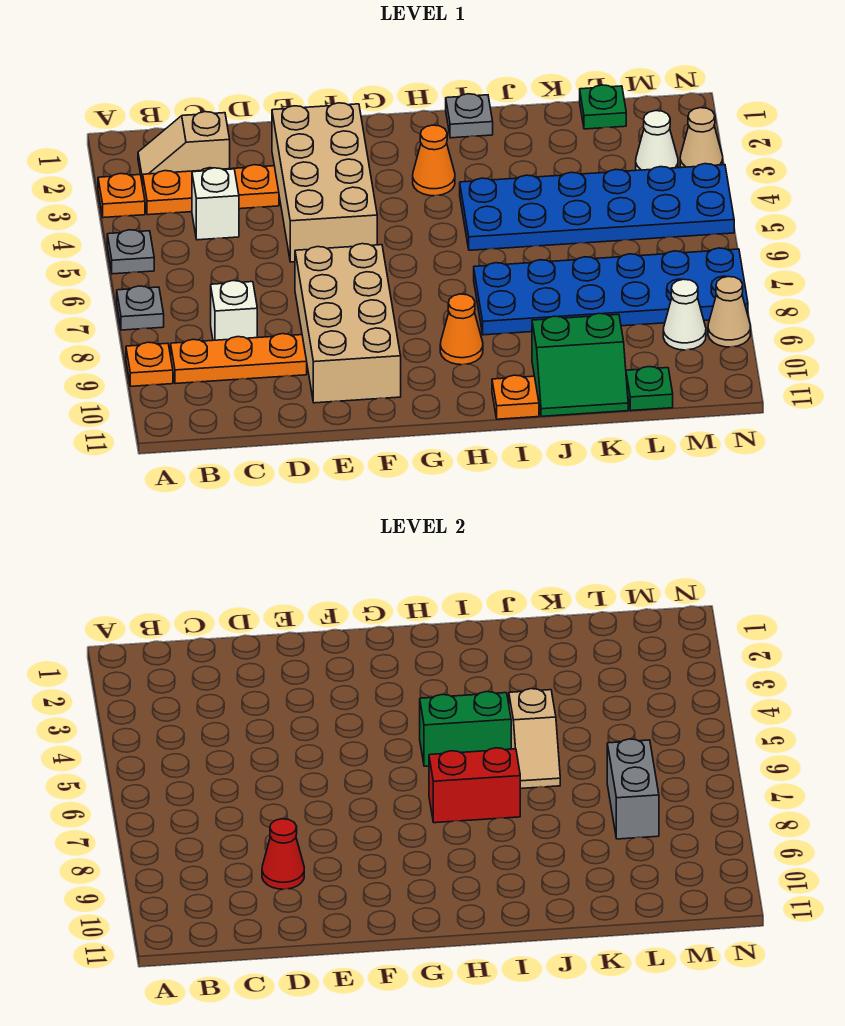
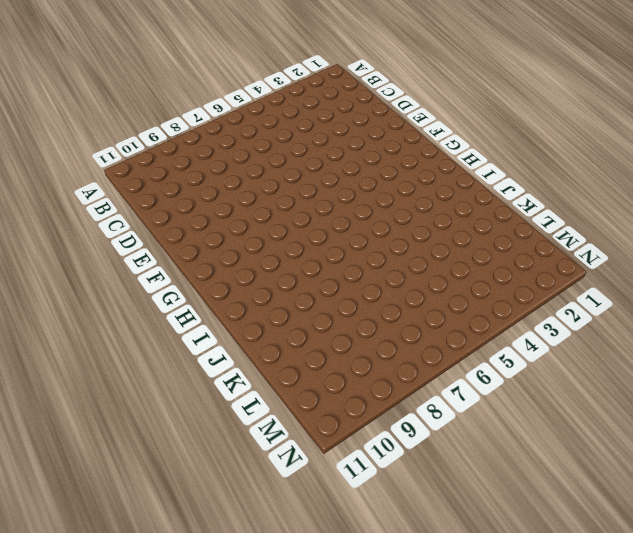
none -> orange 1x1 plate [98,174,145,218]
none -> grey 1x1 plate [107,230,154,274]
none -> grey 1x1 plate [117,286,164,330]

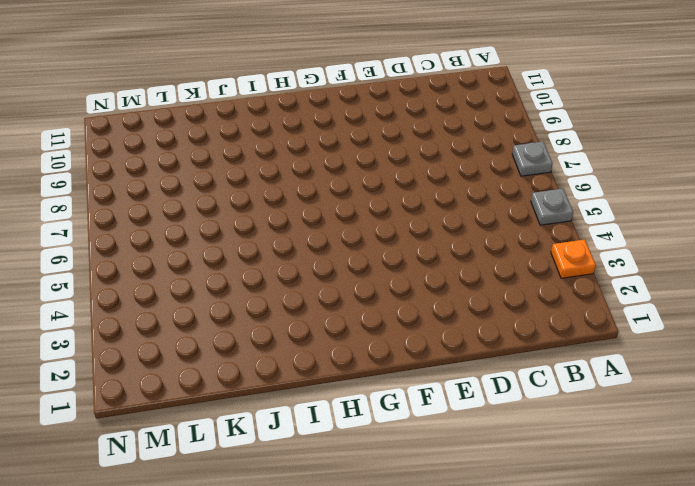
none -> orange 1x1 plate [126,342,173,386]
none -> tan 1x2 slope [138,112,230,186]
none -> orange 1x3 plate [143,165,279,215]

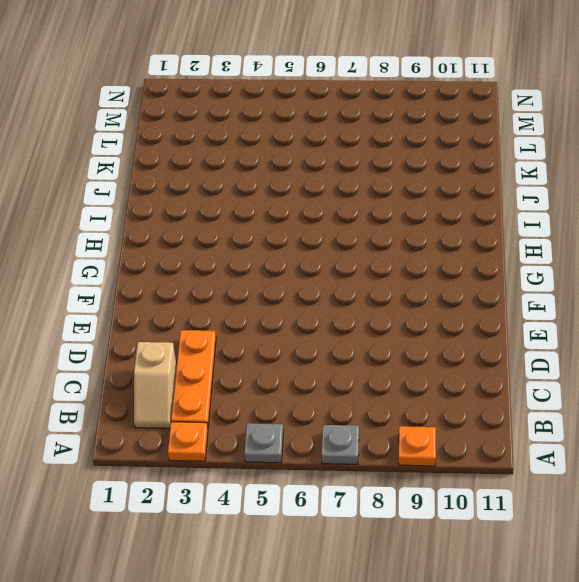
none -> orange 1x3 plate [171,334,307,384]
none -> white 1x1 brick [192,168,239,240]
none -> white 1x1 brick [211,281,257,340]

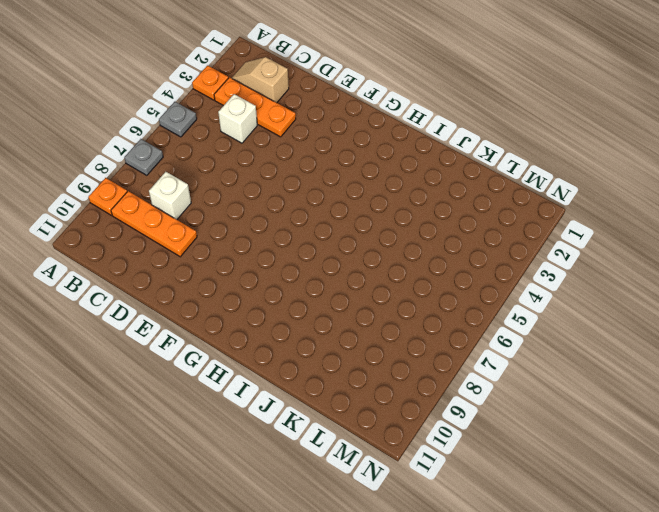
none -> tan 2x4 brick [272,103,377,262]
none -> tan 2x4 brick [295,244,401,403]
none -> orange 1x1 cone [413,125,455,196]

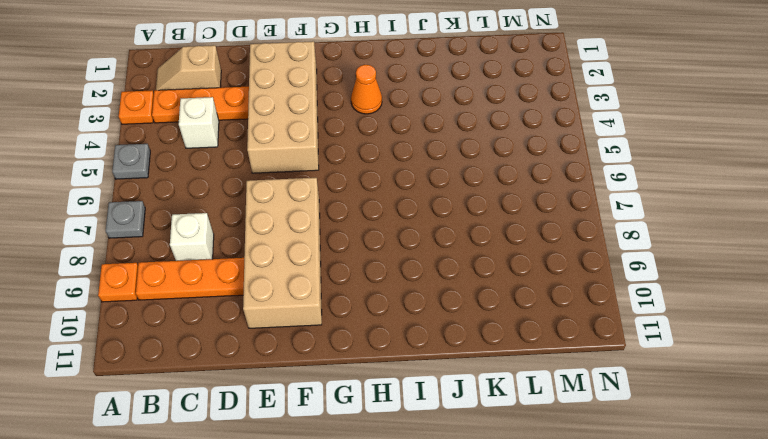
none -> orange 1x1 cone [440,294,483,365]
none -> grey 1x1 plate [446,94,493,138]
none -> blue 2x6 plate [460,164,734,250]

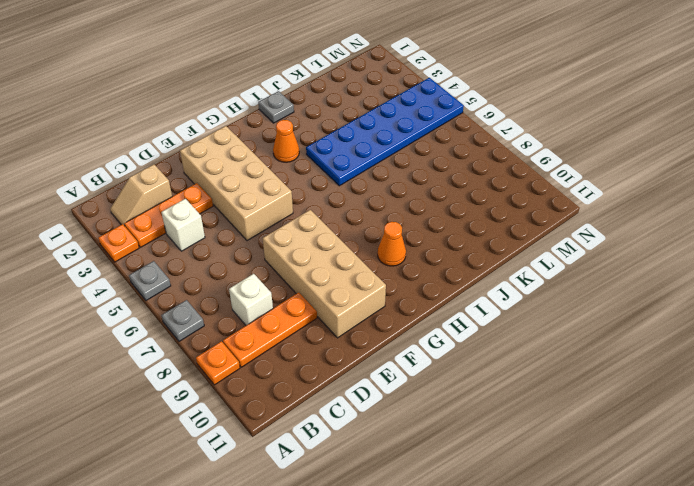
none -> blue 2x6 plate [474,248,748,335]
none -> orange 1x1 plate [492,375,539,419]
none -> green 2x2 slope [532,313,628,416]

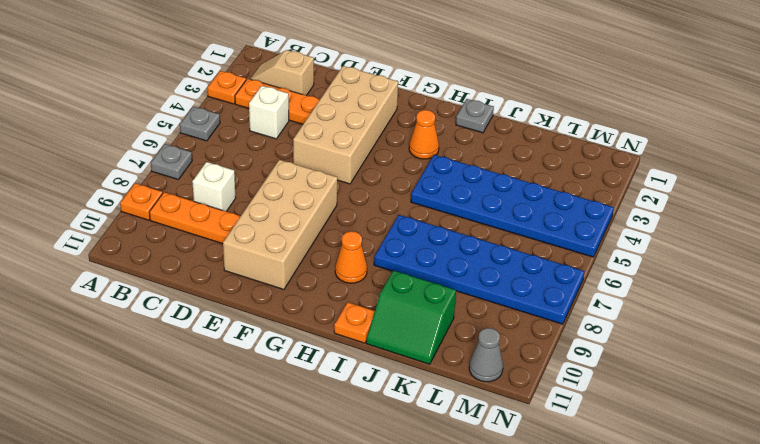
grey 1x1 cone [469,328,503,382] -> none
none -> green 1x1 plate [580,85,626,129]
none -> green 1x1 plate [626,367,673,411]
none -> white 1x1 cone [636,111,678,170]

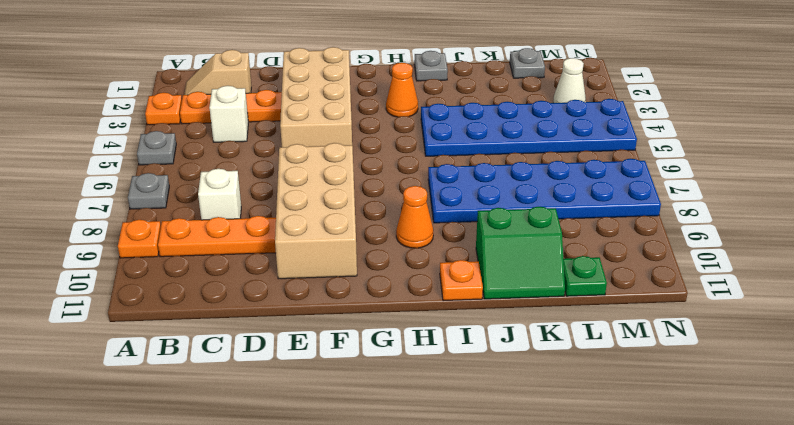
grey 1x1 plate [510,48,545,78] -> green 1x1 plate [580,85,626,129]
none -> white 1x1 cone [663,279,706,350]
none -> tan 1x1 cone [680,108,723,168]
none -> tan 1x1 cone [708,277,751,347]

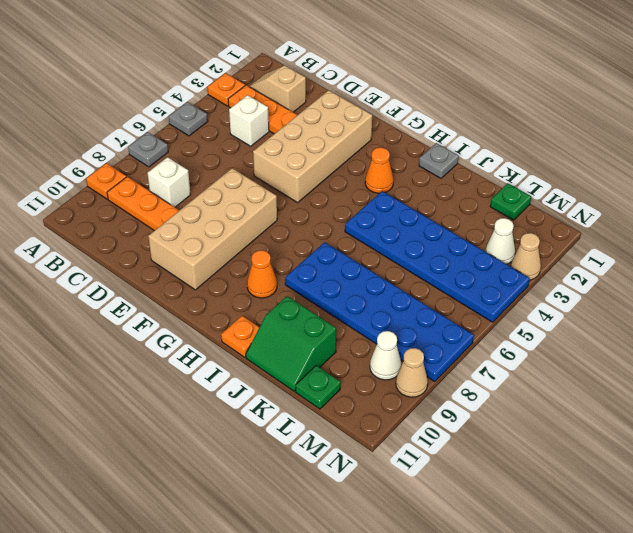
none -> red 1x1 cone [262,819,304,889]
none -> green 1x2 brick [420,692,511,766]
none -> red 1x2 brick [429,748,520,823]

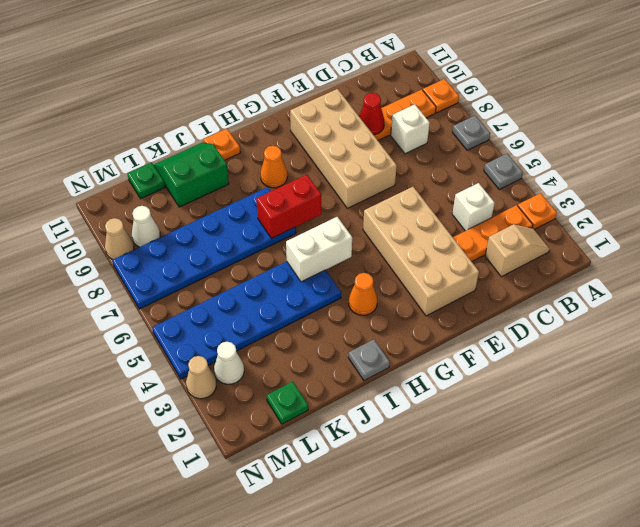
white 1x2 brick [286,217,352,282] -> green 1x2 brick [420,692,511,766]
none -> tan 1x2 slope [509,689,560,789]
none -> grey 1x2 brick [607,739,659,839]

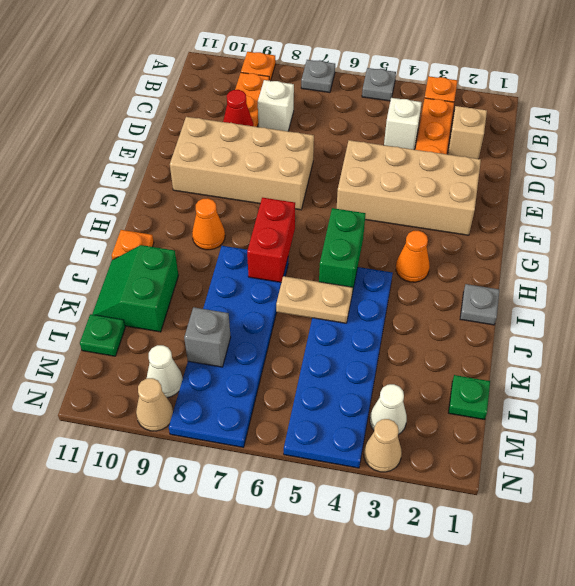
tan 1x2 plate [276,276,353,323] -> tan 1x2 slope [509,689,560,789]
grey 1x1 brick [184,307,231,367] -> grey 1x2 brick [607,739,659,839]

